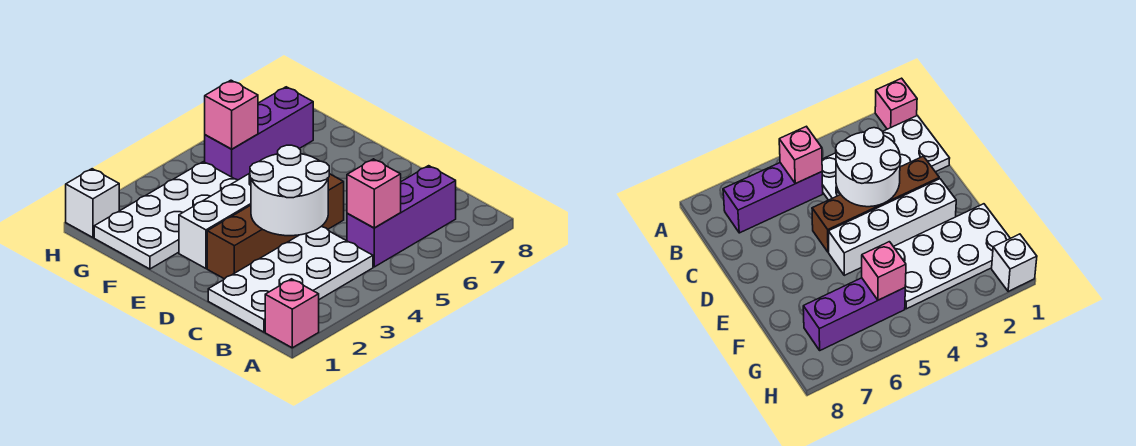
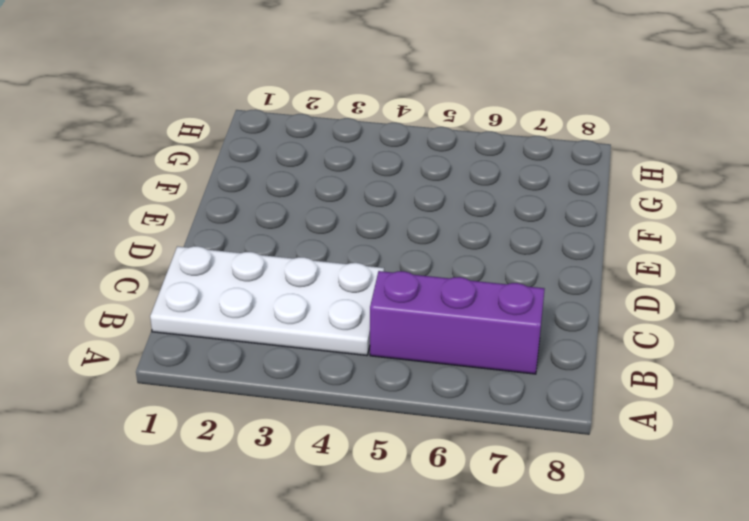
none -> pink 1x1 brick [265,279,319,348]
none -> brown 1x4 brick [207,174,344,279]

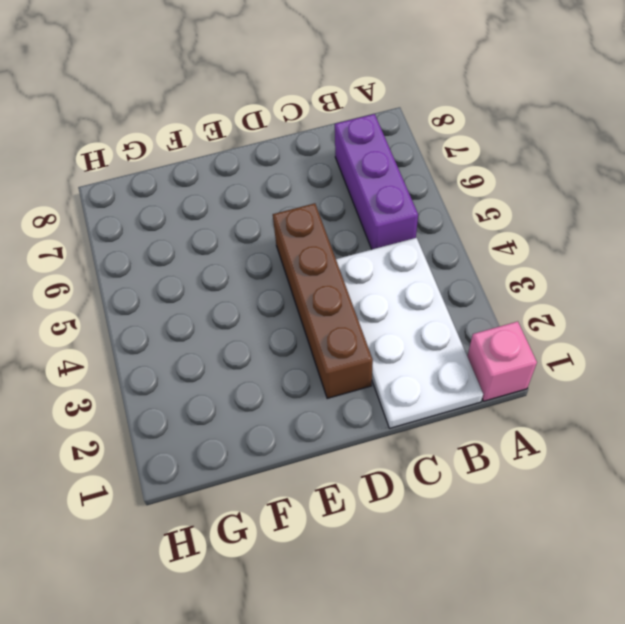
none -> white 1x4 brick [179,173,251,268]
none -> white 2x4 plate [94,162,237,269]

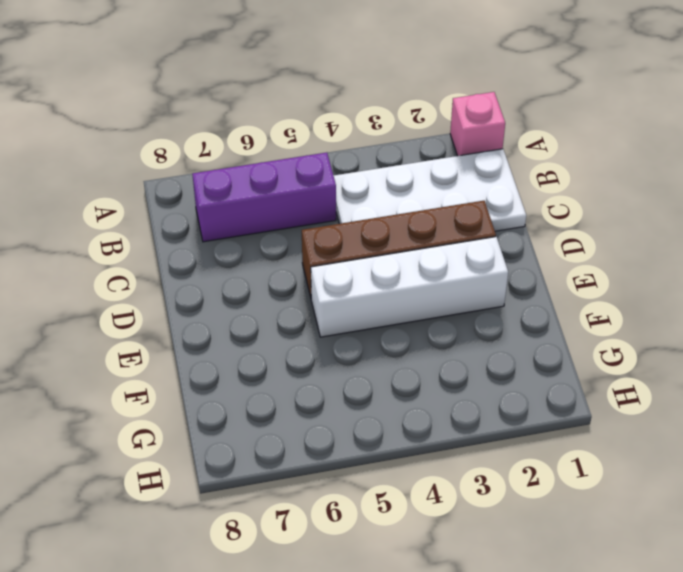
none -> white 2x4 plate [94,162,237,269]
none -> purple 1x3 brick [205,87,313,180]

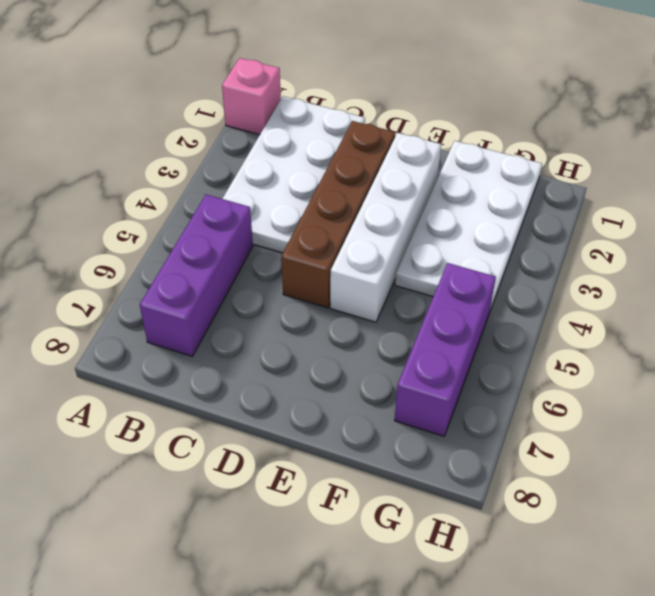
none -> white 1x1 brick [66,169,119,237]
none -> pink 1x1 brick [347,159,401,228]

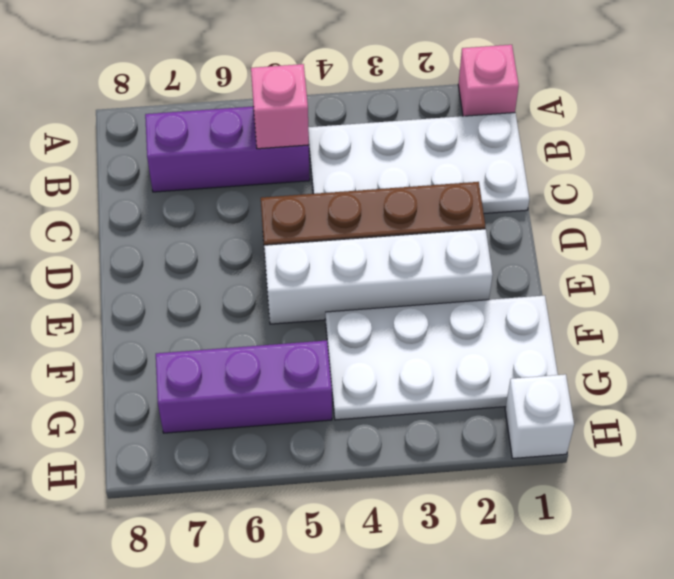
none -> white 2x2 round brick [250,145,329,236]
none -> pink 1x1 brick [205,80,258,149]

